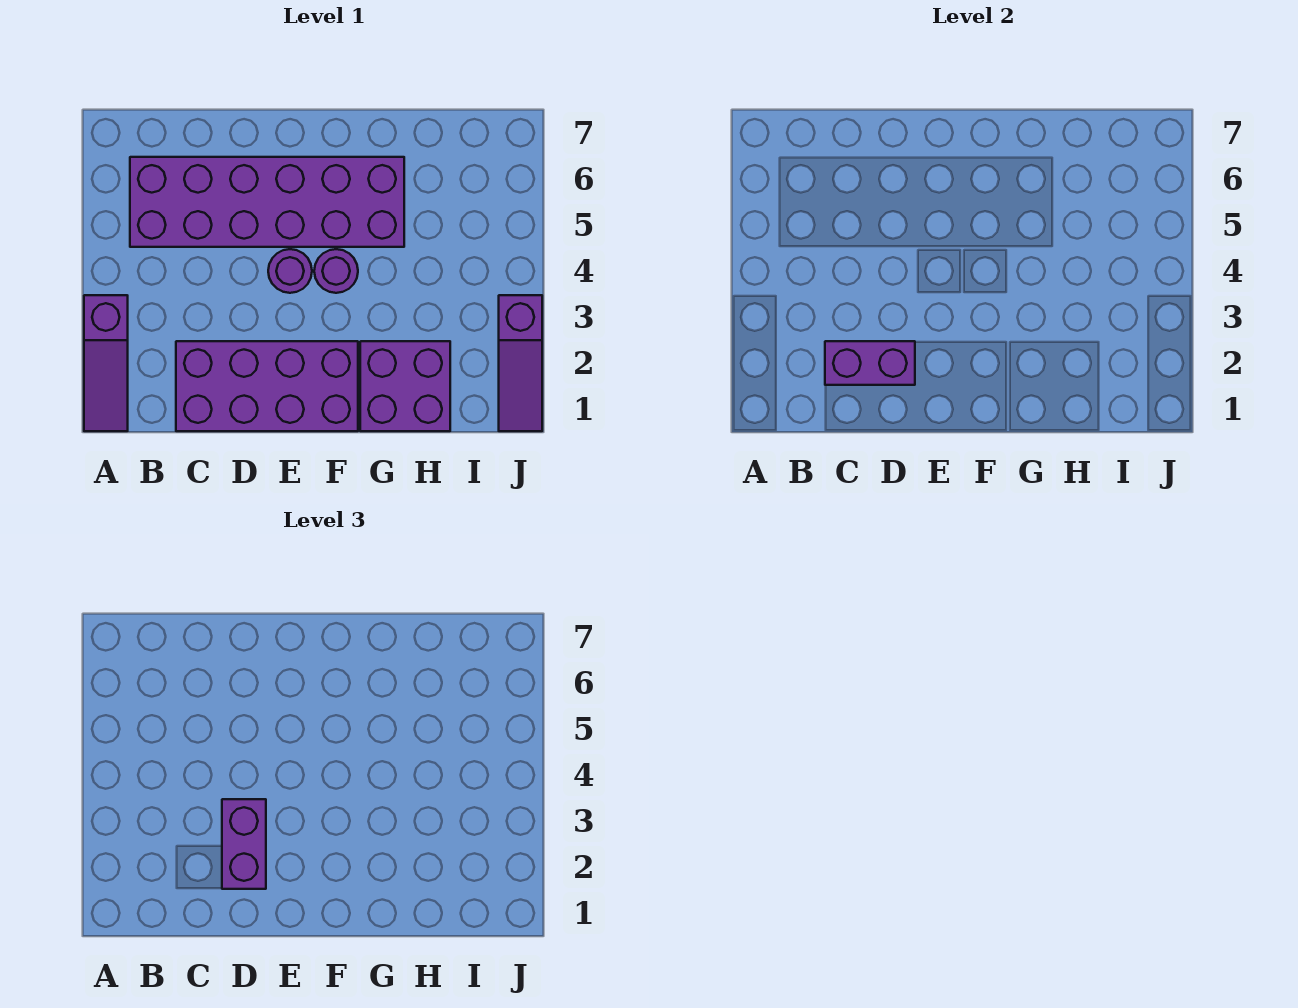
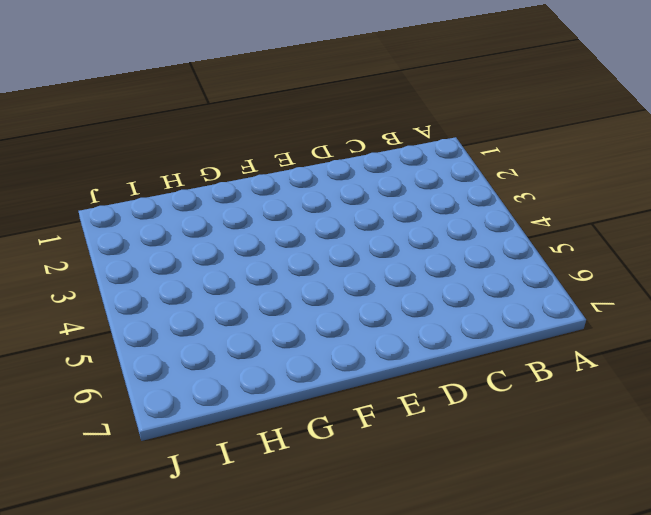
none -> purple 1x3 slope [84,295,128,431]
none -> purple 2x6 brick [130,157,404,247]

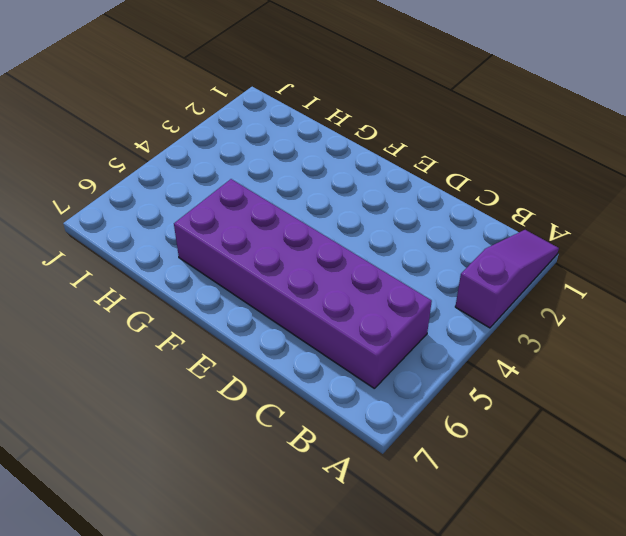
none -> purple 2x4 brick [176,341,358,431]
none -> purple 1x1 round brick [268,249,312,293]

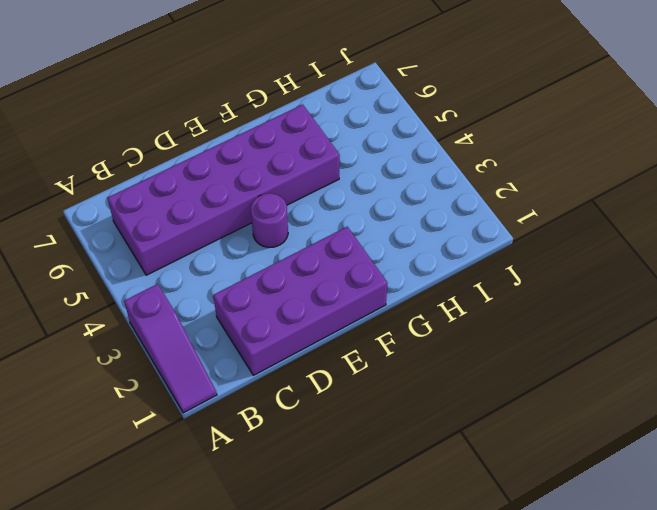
none -> purple 1x1 round brick [314,249,358,293]
none -> purple 2x2 brick [360,341,450,431]

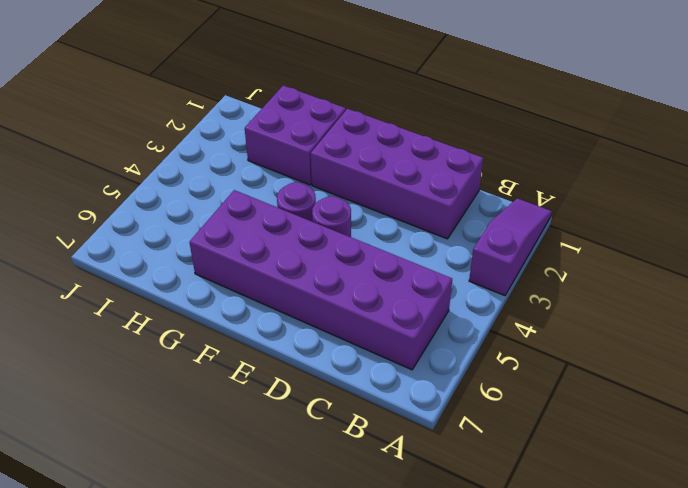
none -> purple 1x3 slope [499,295,542,431]
none -> purple 1x2 brick [825,341,915,385]

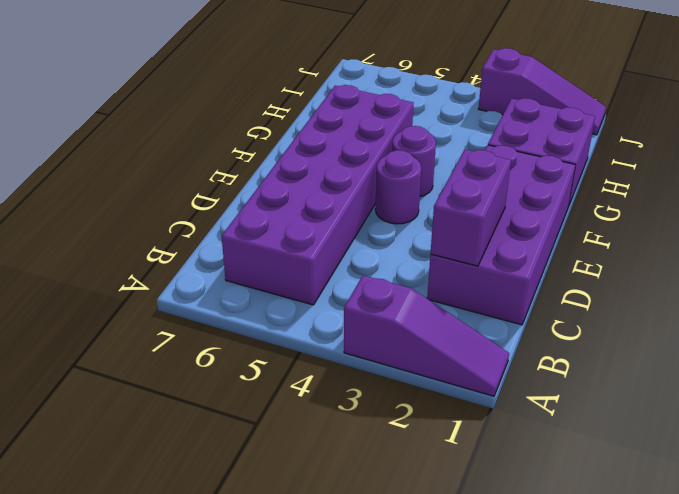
none -> purple 1x2 brick [222,799,266,889]

